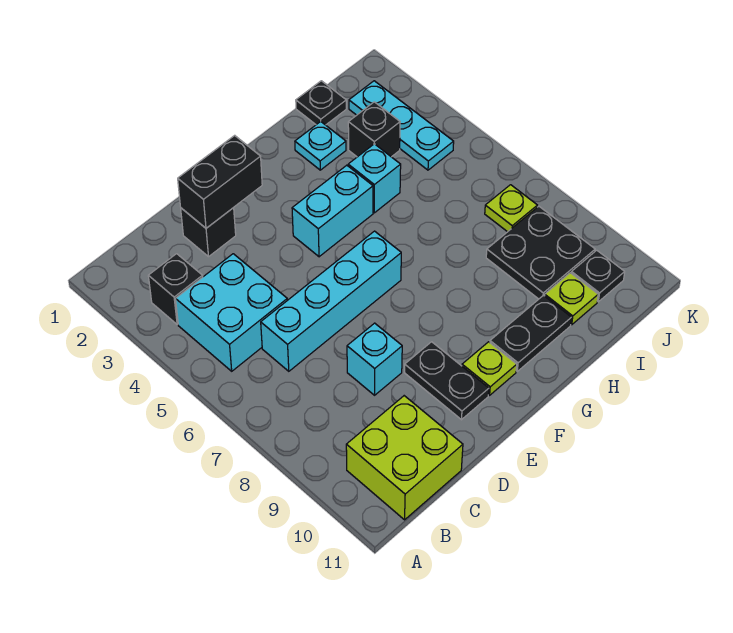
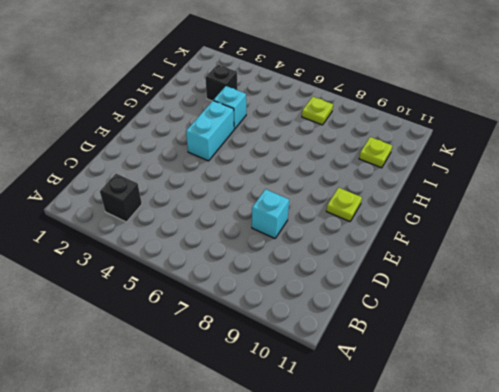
none -> cyan 2x2 brick [176,254,287,371]
none -> lime 2x2 brick [346,396,463,520]
none -> cyan 1x4 brick [261,231,401,371]

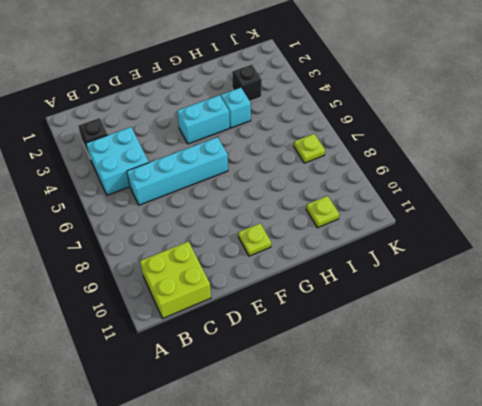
none -> black 1x1 brick [181,208,236,257]
none -> cyan 1x1 brick [347,323,402,395]
none -> black 1x2 plate [404,342,489,420]

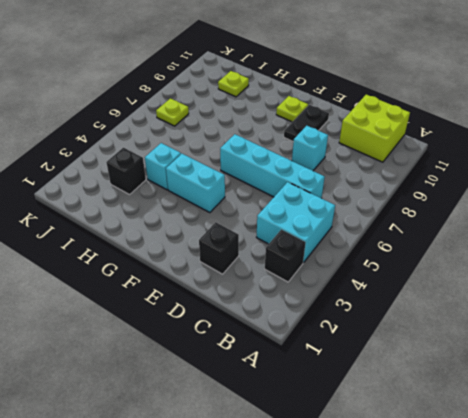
none -> black 1x2 plate [490,295,571,371]
none -> cyan 1x1 plate [295,122,346,170]
none -> black 1x1 plate [296,81,346,125]

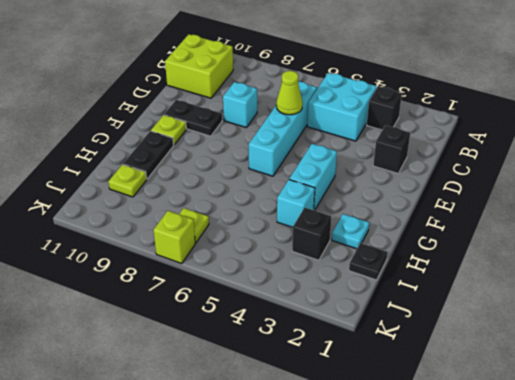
lime 1x1 cone [276,71,303,115] -> none
lime 1x1 brick [153,211,195,263] -> none
none -> black 2x2 plate [486,206,595,299]
none -> cyan 1x3 plate [349,81,454,170]
none -> black 1x1 plate [571,250,625,302]

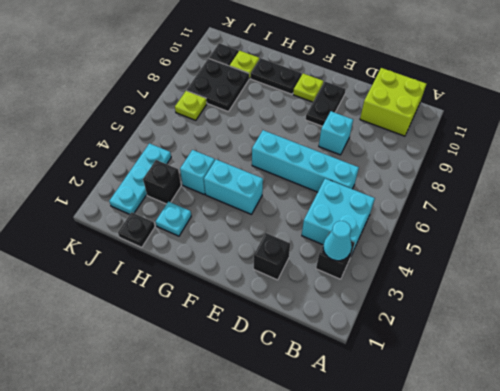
cyan 1x1 cone [323,221,352,261] -> none
none -> black 1x2 brick [178,135,262,228]

